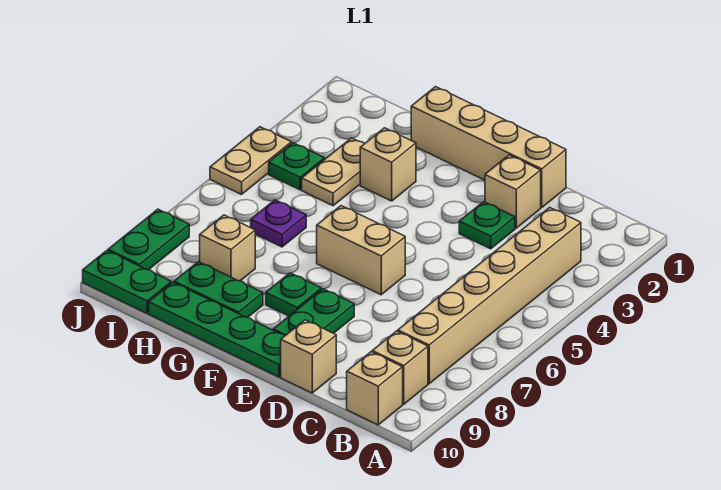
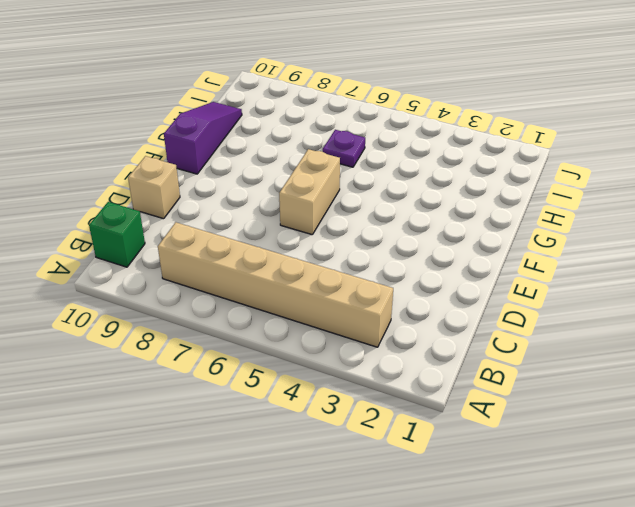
green 1x1 brick [89,202,145,267] -> tan 1x1 brick [347,352,403,425]
purple 1x3 slope [164,102,242,174] -> green 1x4 plate [149,282,285,377]
none -> tan 1x1 brick [372,331,428,404]
none -> tan 1x4 brick [411,87,566,207]
none -> tan 1x1 brick [485,155,541,228]

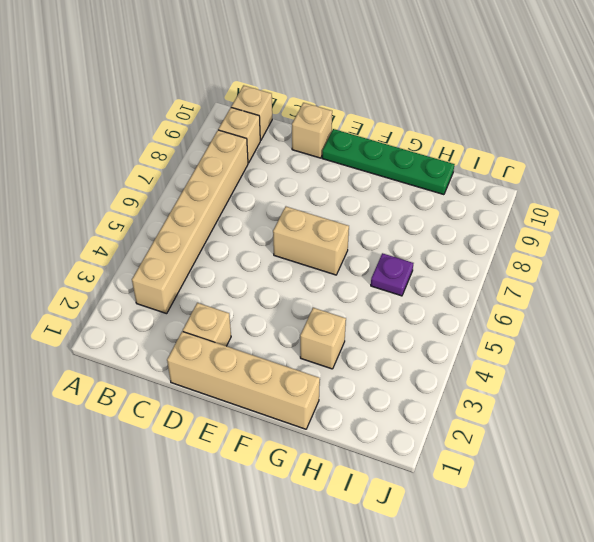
none -> green 1x1 plate [459,202,515,249]
none -> green 1x2 plate [273,289,354,336]
none -> green 1x1 plate [266,273,321,316]

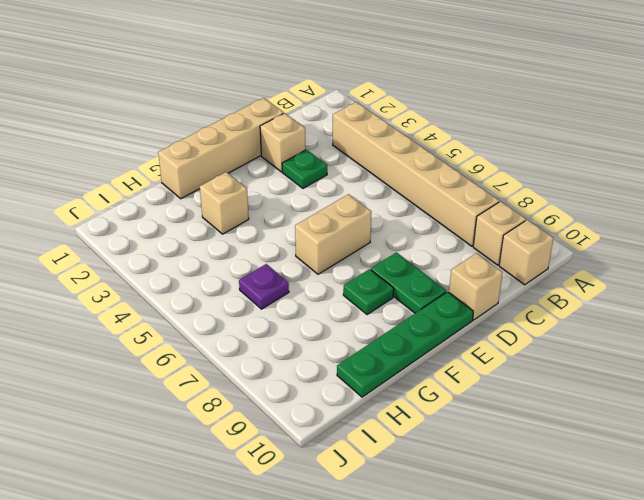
none -> green 1x2 plate [174,262,263,318]
none -> tan 1x2 plate [302,138,364,206]
none -> tan 1x1 brick [200,215,255,281]

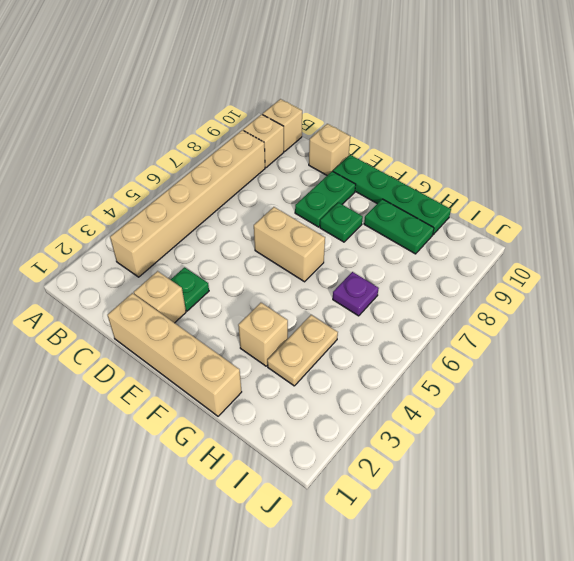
none -> tan 1x1 brick [200,215,255,281]
none -> green 1x1 plate [269,143,324,190]
none -> green 1x2 plate [83,251,171,313]

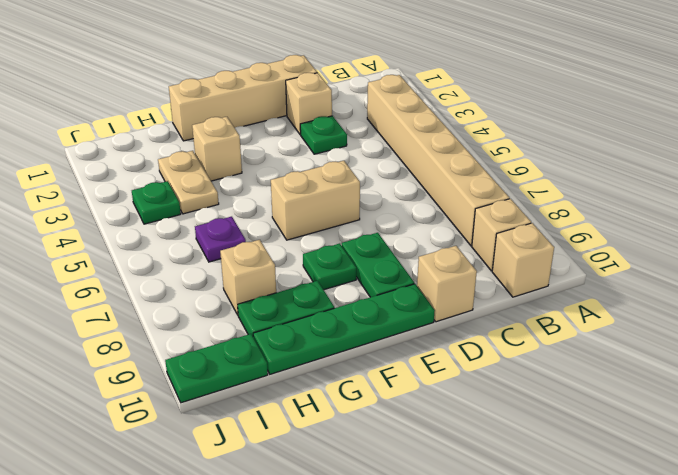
none -> tan 1x2 plate [210,127,291,195]
none -> green 1x2 plate [108,209,189,270]

